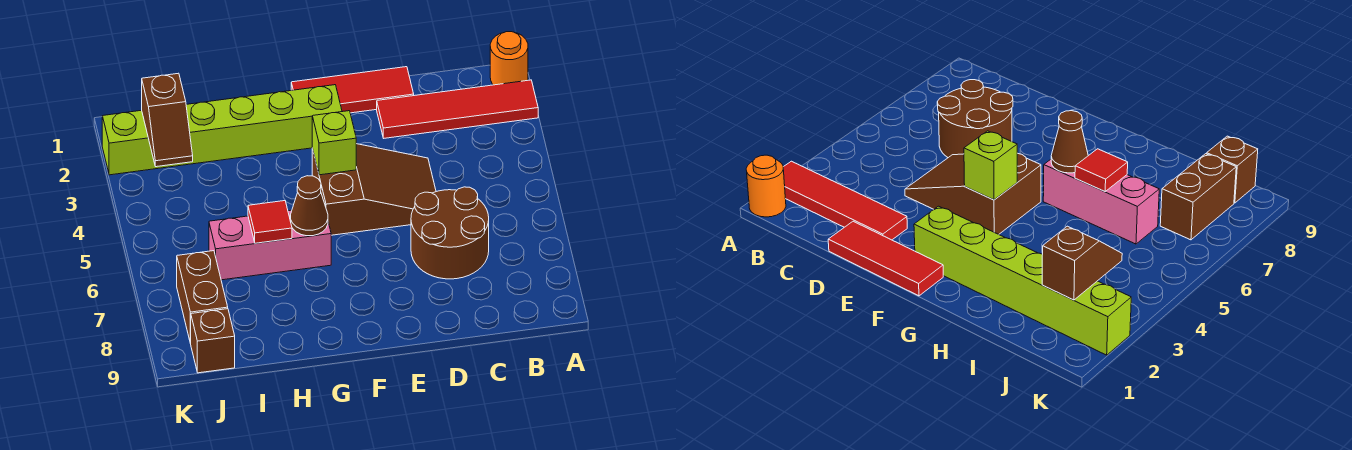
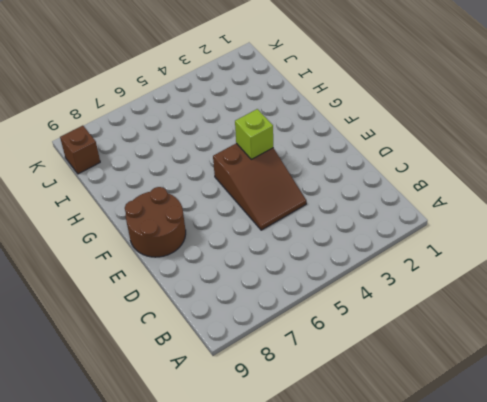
brown 2x2 round brick [125,187,186,257] -> brown 2x2 round brick moved to [411,187,489,279]
none -> orange 1x1 round brick [490,32,528,85]
none -> red 1x4 tile [377,80,538,138]
none -> red 1x3 tile [291,67,414,113]

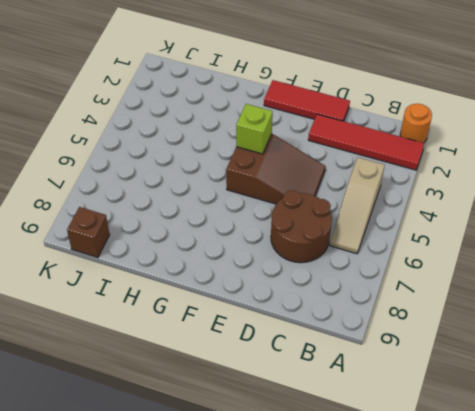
tan 1x3 slope [330,158,385,254] -> none
none -> lime 1x6 brick [102,85,342,175]
none -> pink 1x3 brick [209,210,331,280]
none -> brown 1x2 brick [177,251,228,344]

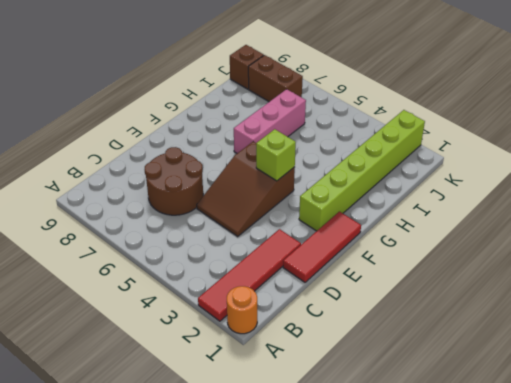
none -> brown 1x1 cone [290,176,328,236]
none -> red 1x1 tile [248,201,292,243]
none -> brown 1x2 slope [142,73,193,167]

